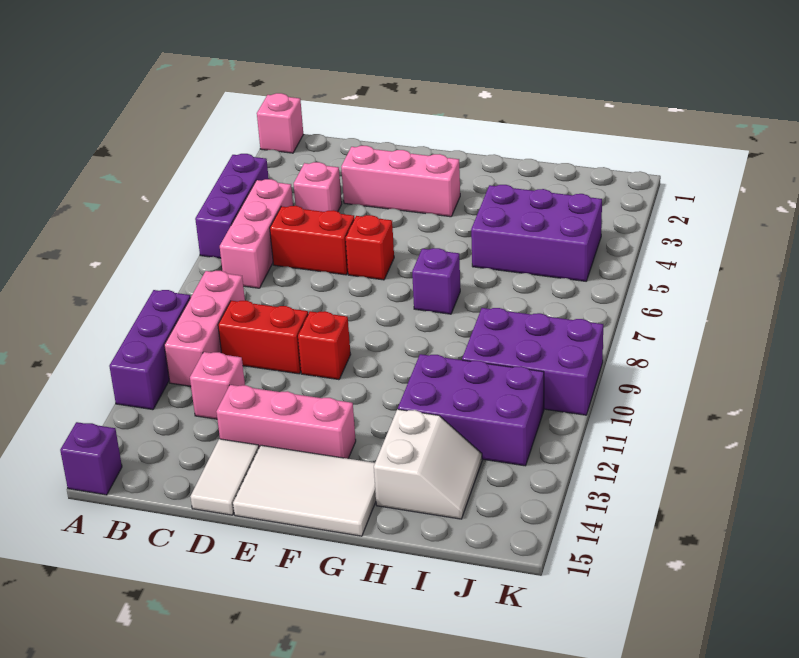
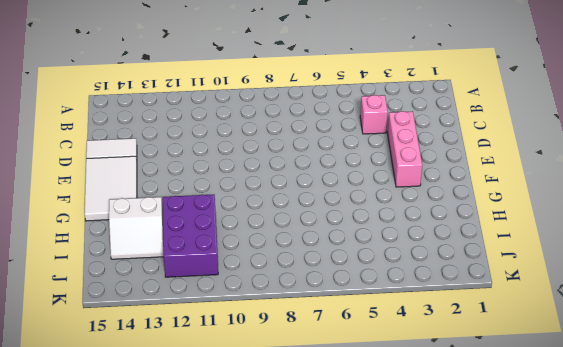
none -> pink 1x1 brick [257,93,303,153]
none -> purple 1x3 brick [195,154,269,258]
none -> purple 1x3 brick [109,290,191,410]

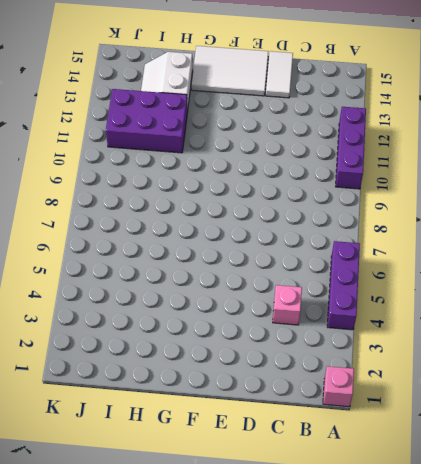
none -> purple 1x1 brick [60,422,122,495]
none -> pink 1x3 brick [220,179,293,288]
none -> pink 1x3 brick [164,271,245,386]

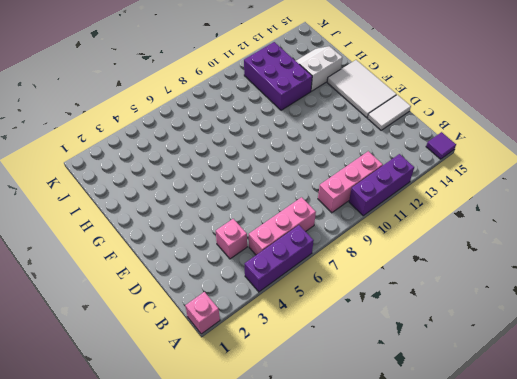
purple 1x1 tile [426,132,456,159] -> purple 1x1 brick [60,422,122,495]
none -> red 1x2 brick [270,206,354,275]
none -> red 1x2 brick [218,301,308,374]
none -> pink 1x1 brick [190,352,245,419]

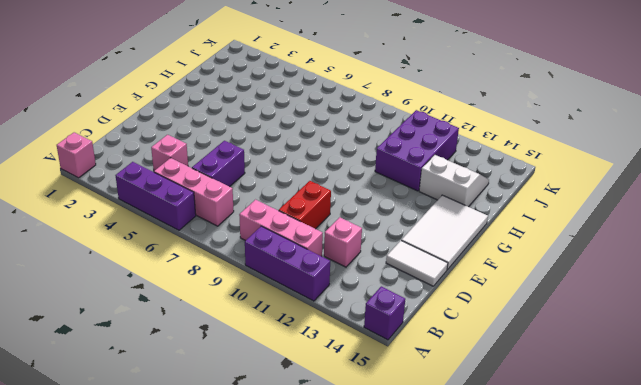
purple 1x2 brick [192,141,245,187] -> red 1x2 brick [270,206,354,275]
none -> pink 1x3 brick [341,146,460,217]
none -> pink 1x3 brick [216,385,356,459]
none -> red 1x1 brick [346,215,394,280]

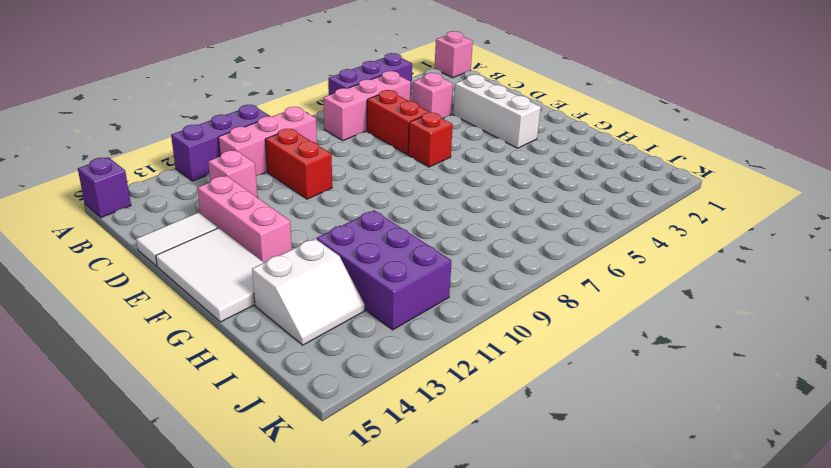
white 1x3 brick [453,75,541,148] -> pink 1x3 brick [341,146,460,217]
none -> red 1x1 brick [298,311,351,380]
none -> purple 1x1 brick [412,248,460,314]
none -> purple 2x3 brick [471,185,602,281]

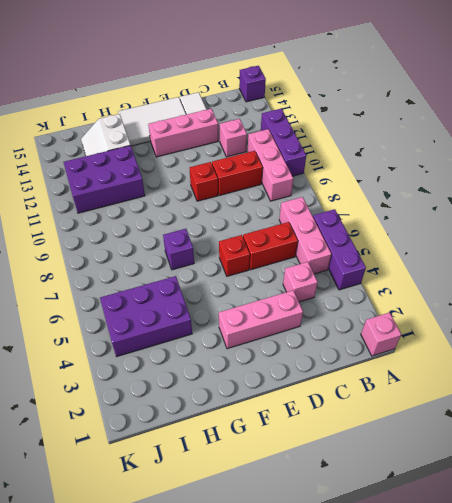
none -> purple 2x3 brick [462,308,603,415]

